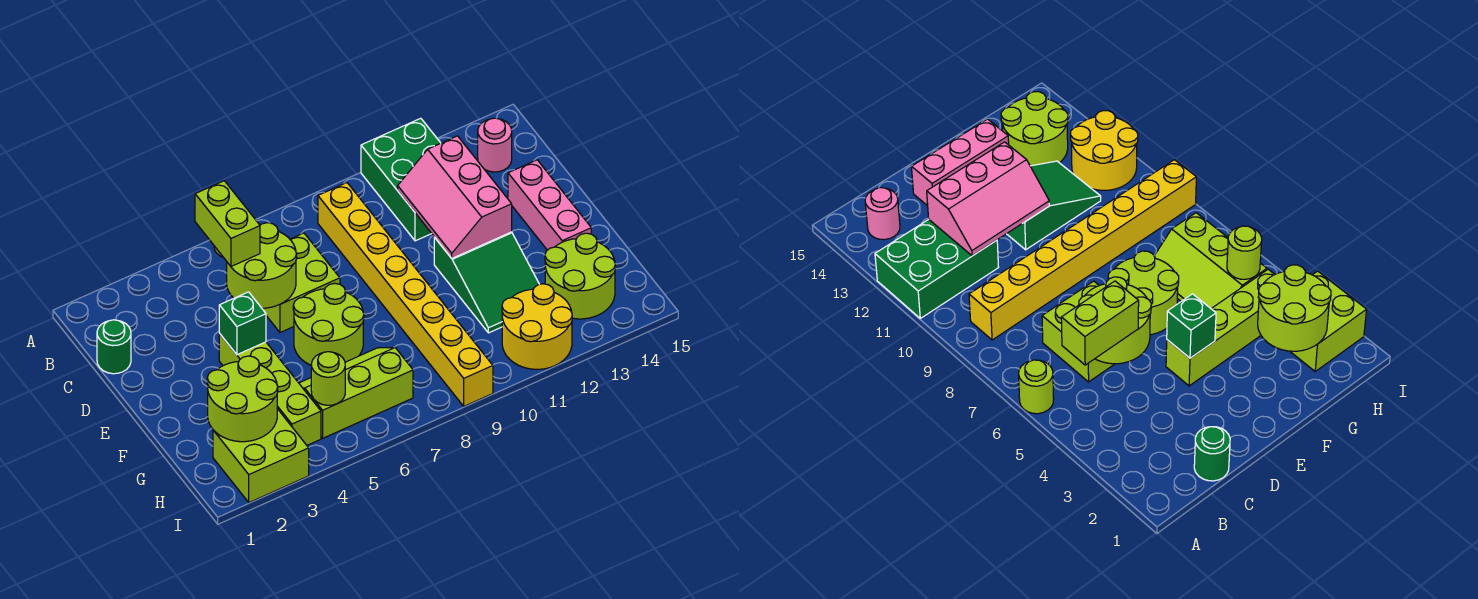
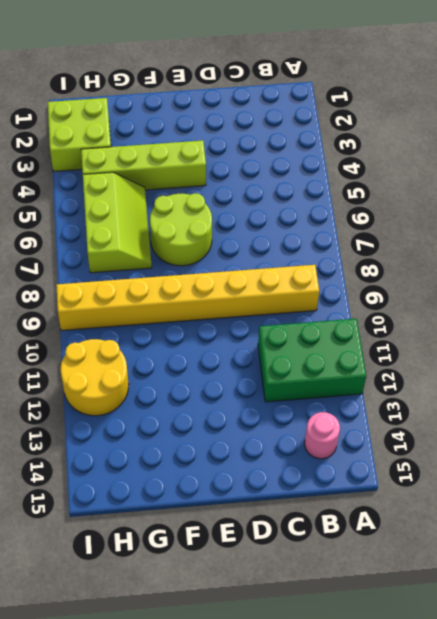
none -> lime 1x1 round brick [1019,360,1054,414]
none -> green 1x1 round brick [97,320,131,374]
none -> lime 2x2 brick [262,233,340,333]

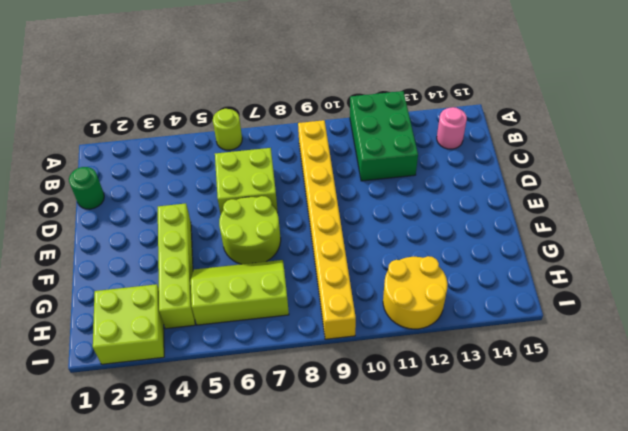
none -> pink 1x3 brick [508,160,591,250]
none -> green 2x3 slope [434,232,539,333]
none -> lime 2x2 round brick [545,233,615,319]

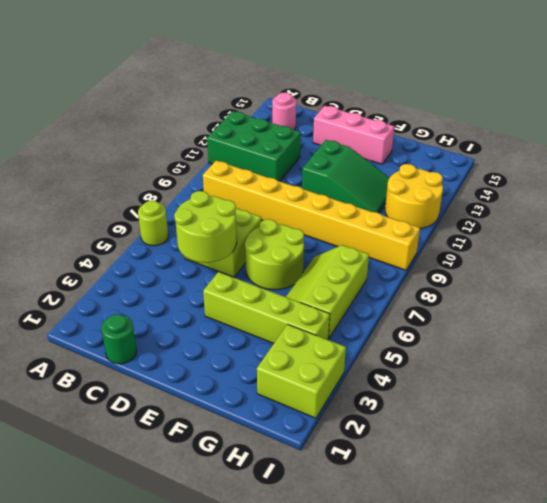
none -> lime 2x2 round brick [545,233,615,319]
none -> pink 2x3 slope [398,136,512,258]
none -> green 1x1 brick [219,292,266,355]

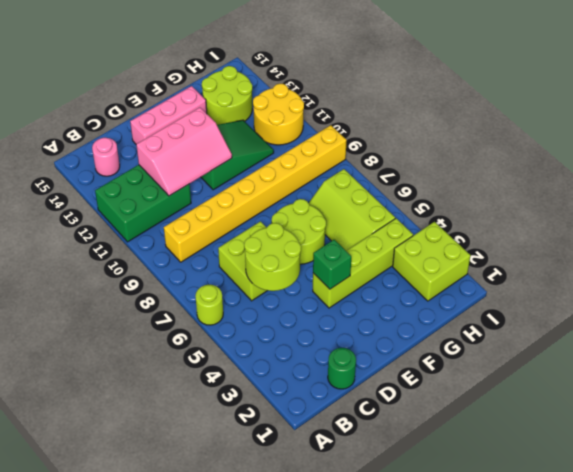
none -> lime 2x2 round brick [207,356,278,442]
none -> lime 1x1 round brick [311,352,345,405]
none -> lime 1x2 brick [195,181,260,266]

